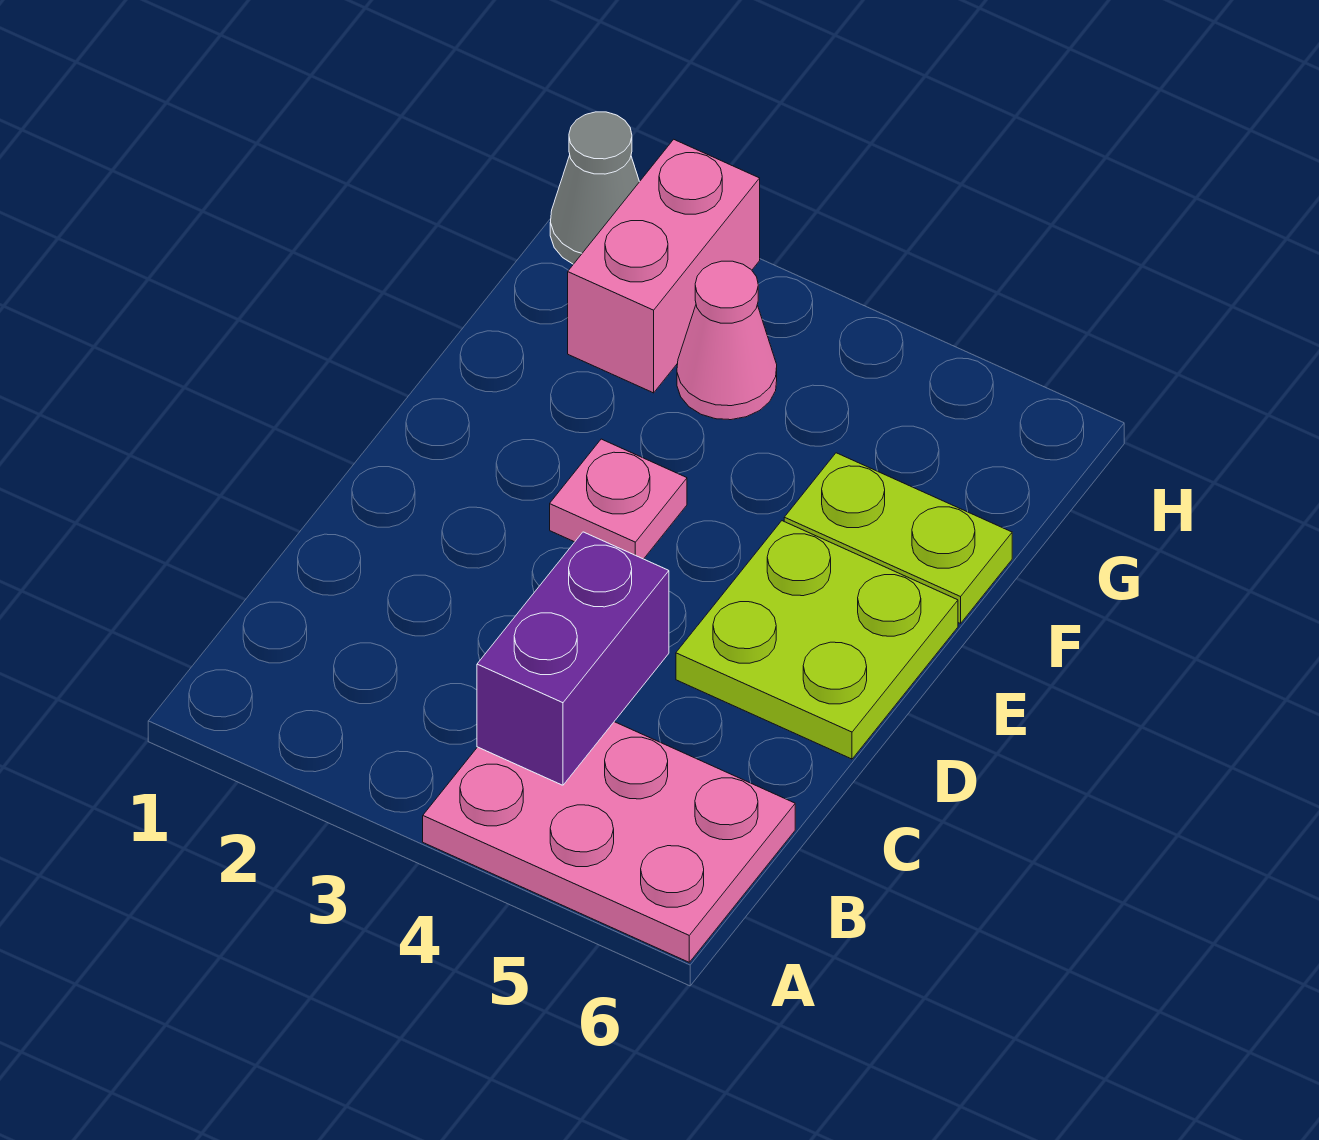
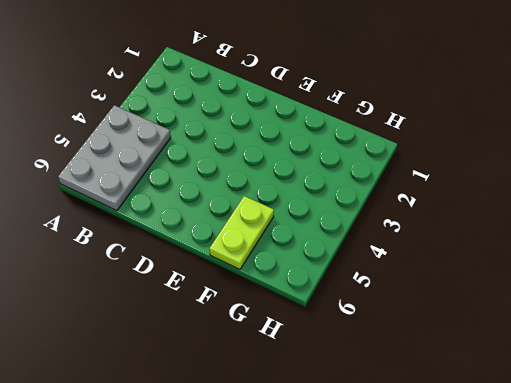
grey 2x3 plate [58,105,171,211] -> pink 2x3 plate [423,722,795,962]
none -> lime 2x2 plate [676,521,958,759]
none -> pink 1x1 plate [550,439,687,559]

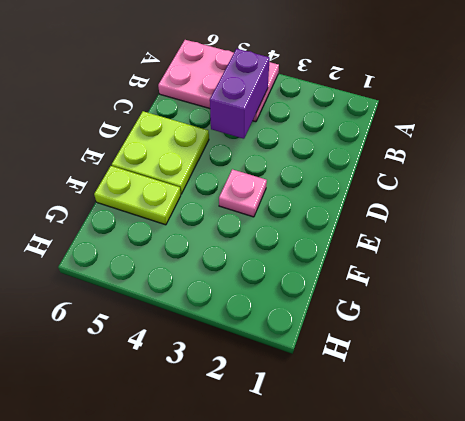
none -> pink 1x2 brick [568,139,760,393]
none -> pink 1x1 cone [677,261,777,420]

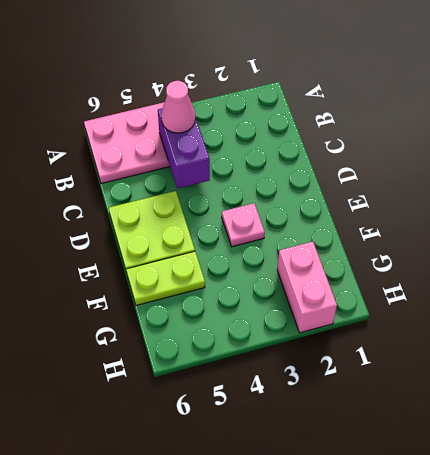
pink 1x1 cone [161,81,196,133] -> pink 1x1 cone moved to [677,261,777,420]
none -> grey 1x1 cone [550,112,640,264]

